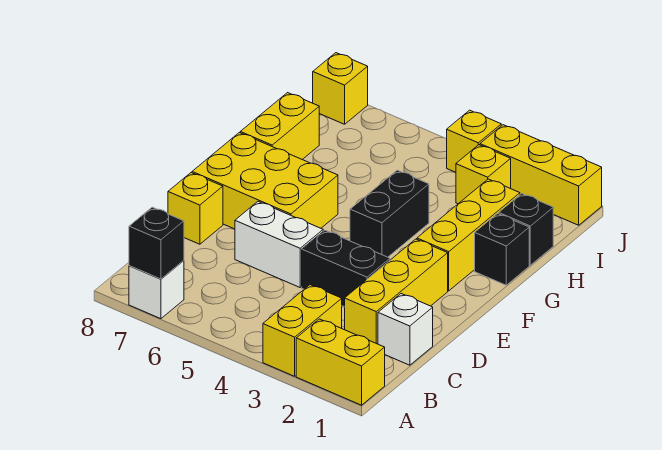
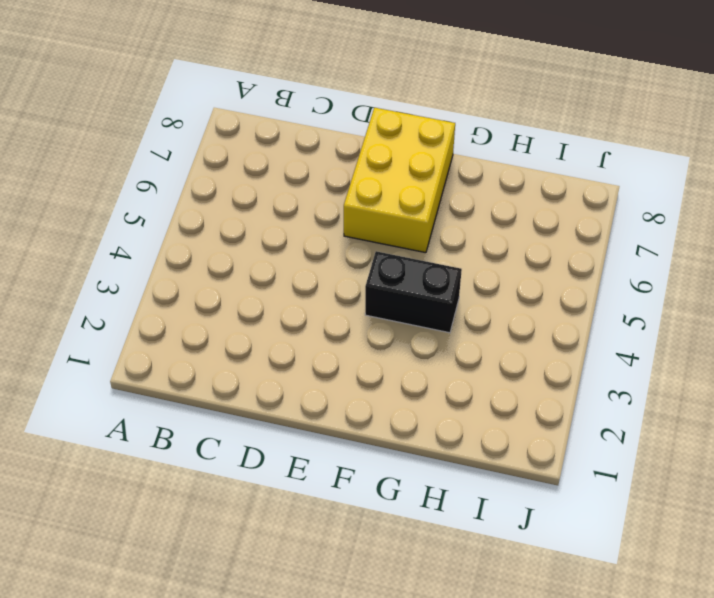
none -> yellow 1x2 brick [296,319,385,405]
none -> yellow 1x2 brick [263,285,342,376]
none -> white 1x1 brick [129,261,184,319]

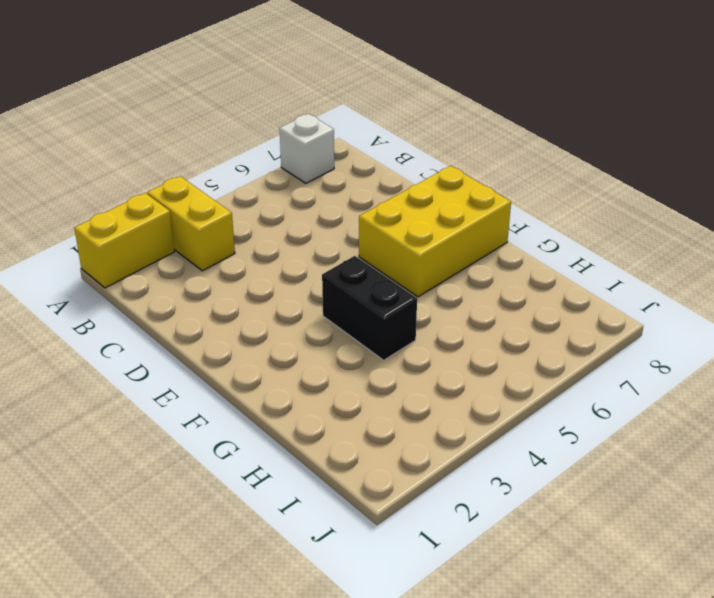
none -> white 1x1 brick [378,294,433,365]
none -> yellow 1x3 brick [345,239,448,344]
none -> black 1x2 brick [302,230,390,307]

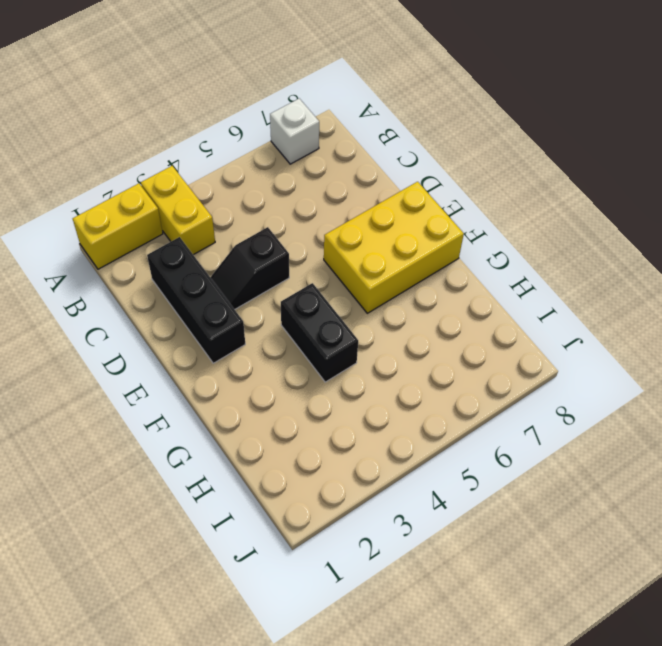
black 1x3 brick [147,237,245,363] -> yellow 1x3 brick [345,239,448,344]
black 1x2 slope [210,227,289,310] -> black 1x2 brick [302,230,390,307]
none -> white 1x1 brick [378,294,433,365]
none -> white 1x2 brick [235,202,323,287]
none -> yellow 1x1 brick [168,173,223,244]

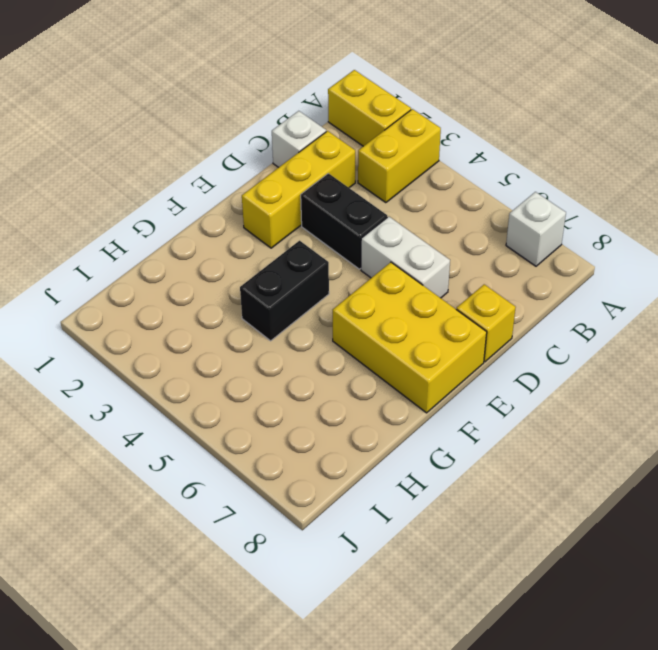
none -> yellow 1x3 brick [417,179,520,291]
none -> black 1x1 brick [475,214,529,285]
none -> yellow 1x2 brick [240,93,319,160]

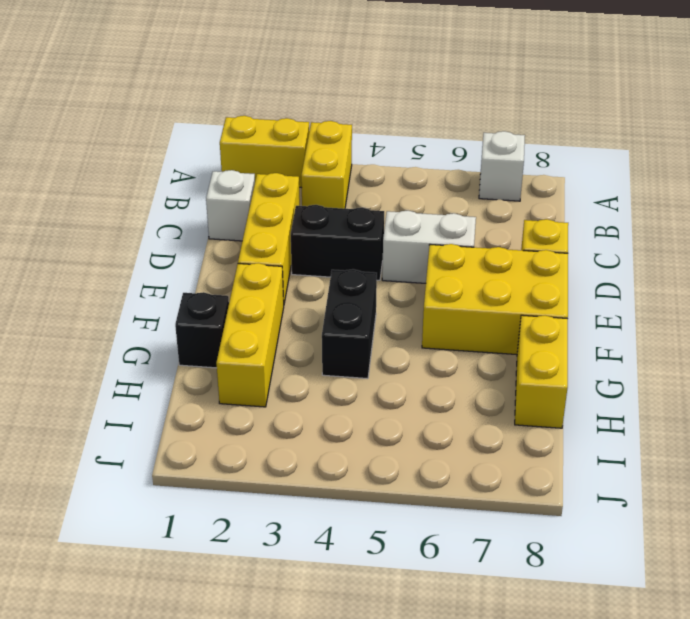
none -> black 1x1 brick [499,194,553,265]
none -> yellow 1x1 brick [456,145,511,204]
none -> yellow 1x3 brick [480,125,602,225]

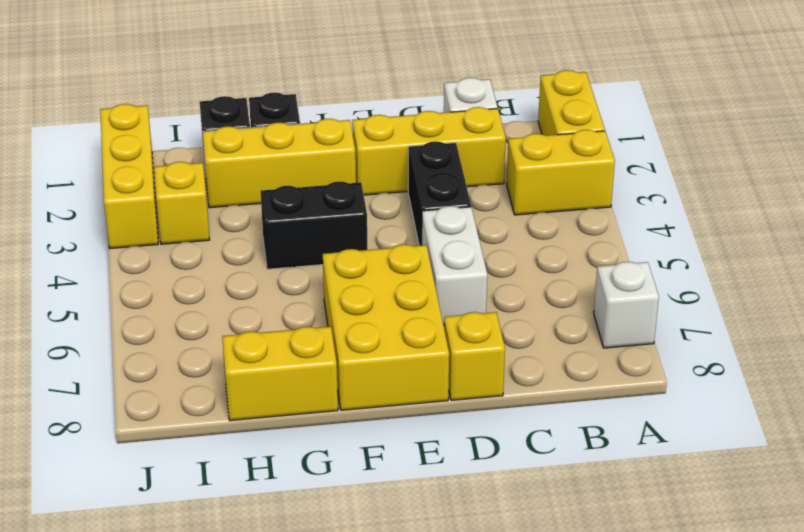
none -> yellow 1x1 brick [447,110,501,172]
none -> yellow 1x1 brick [313,53,368,124]
none -> black 1x1 brick [129,207,184,279]

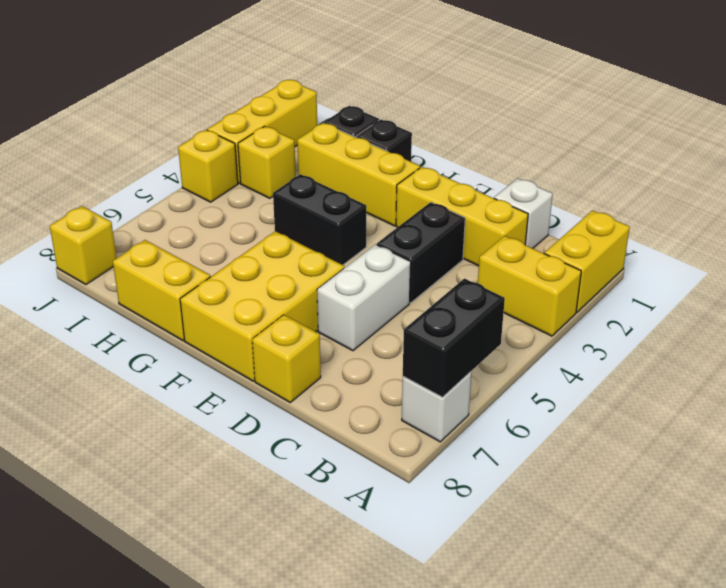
black 1x2 brick [403,279,505,397] -> black 1x1 brick [129,207,184,279]

